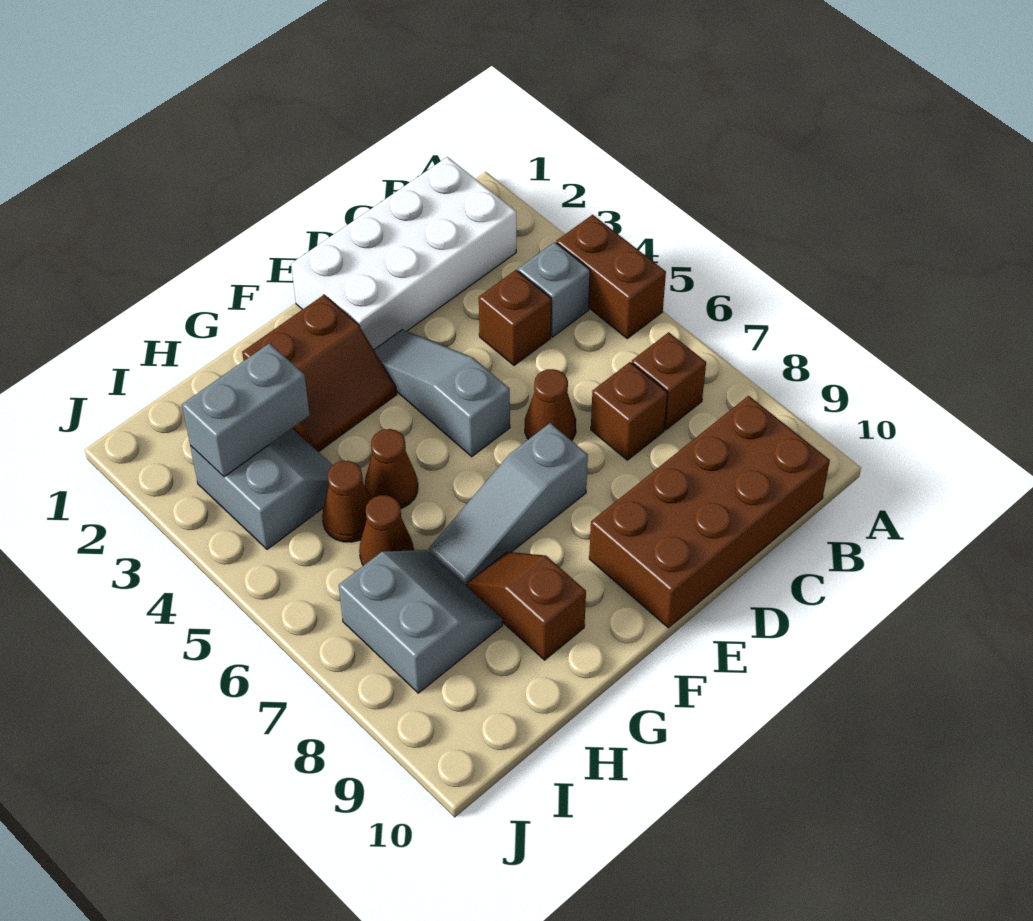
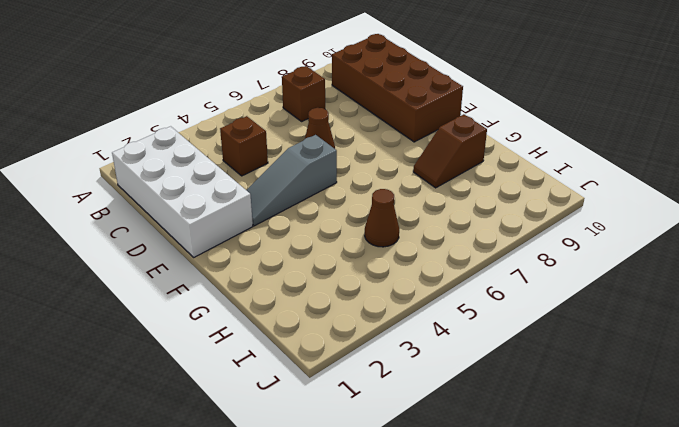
none -> brown 1x2 brick [557,215,666,339]
none -> grey 1x1 brick [518,242,590,337]
none -> brown 1x1 brick [591,362,668,460]

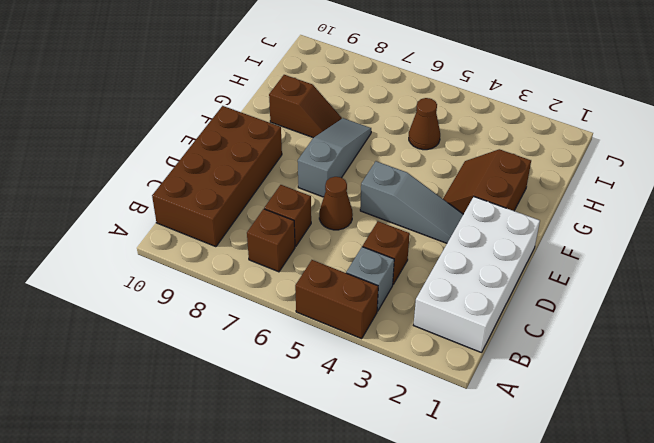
none -> brown 1x1 cone [365,429,418,508]
none -> grey 2x2 slope [190,428,333,549]
none -> brown 1x1 cone [359,495,414,566]

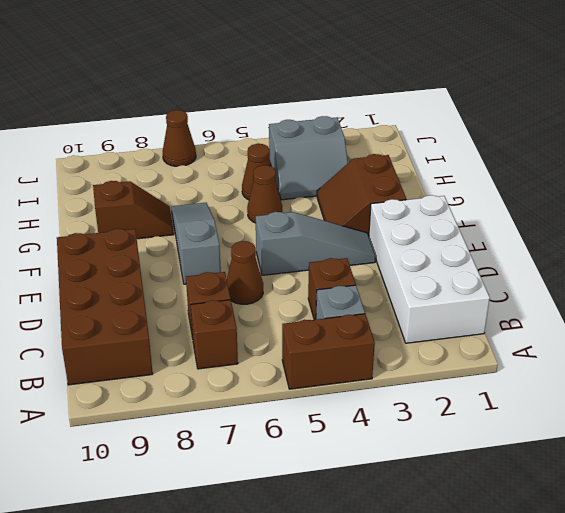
brown 1x1 cone [163,110,196,166] -> brown 1x1 cone moved to [359,495,414,566]
none -> grey 2x2 slope [339,550,503,693]
none -> grey 1x2 brick [182,343,310,477]

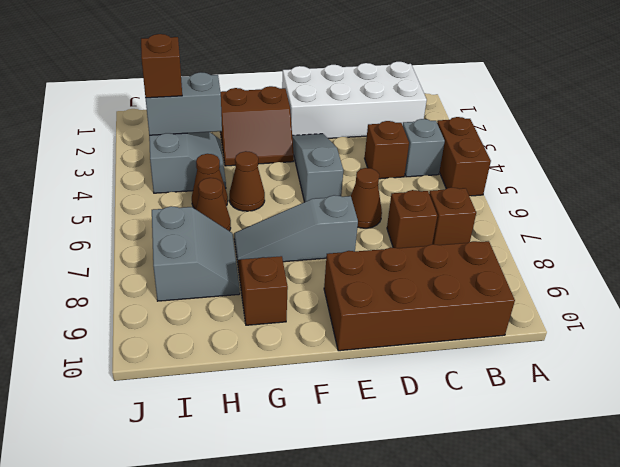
brown 1x1 brick [141,34,182,98] -> none

